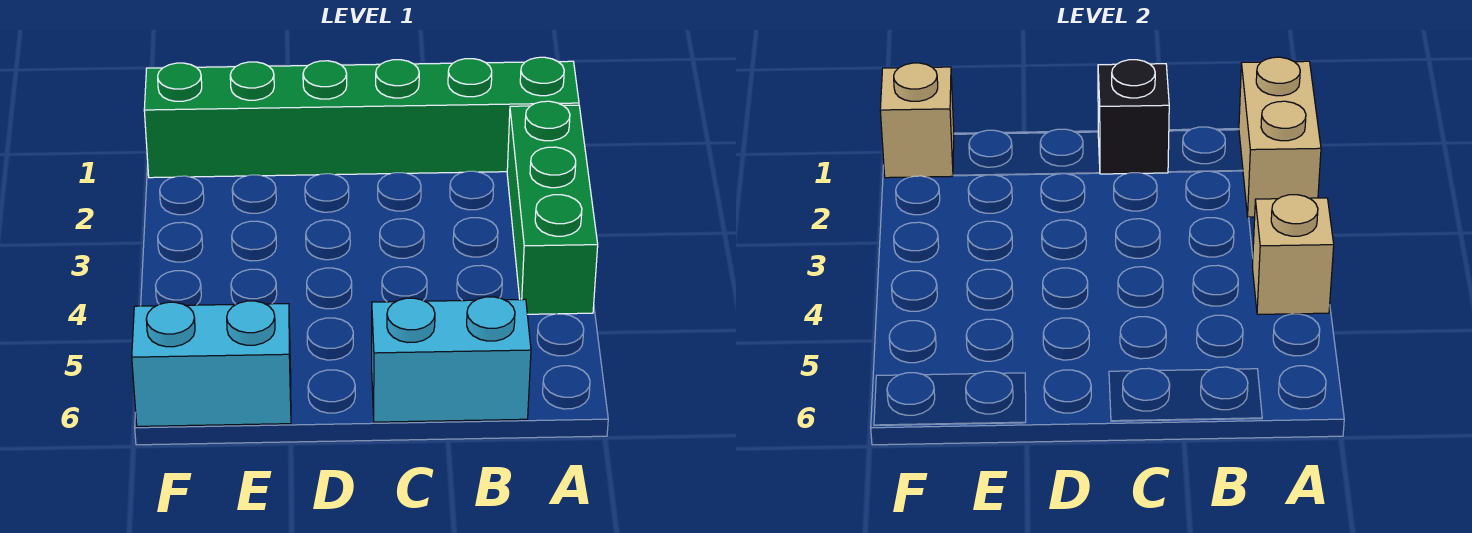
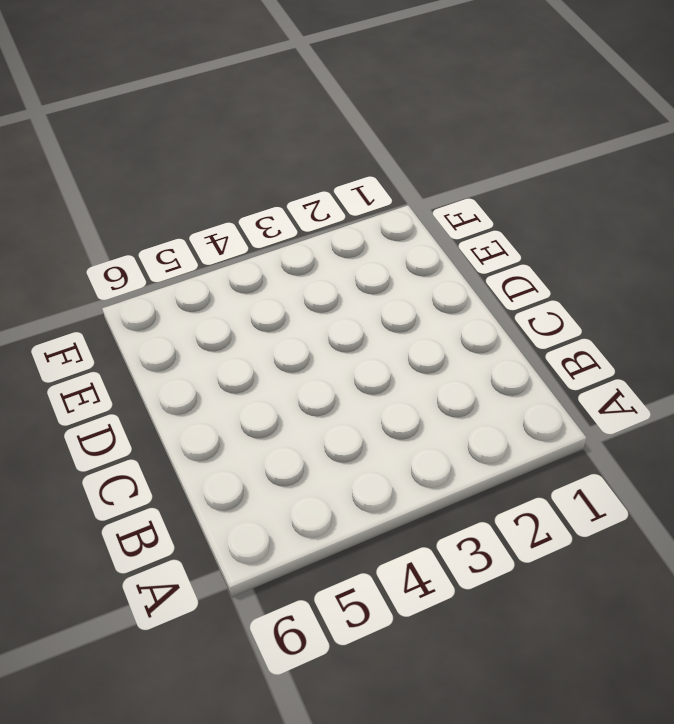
none -> green 1x6 brick [144,57,579,178]
none -> green 1x3 brick [507,101,598,314]

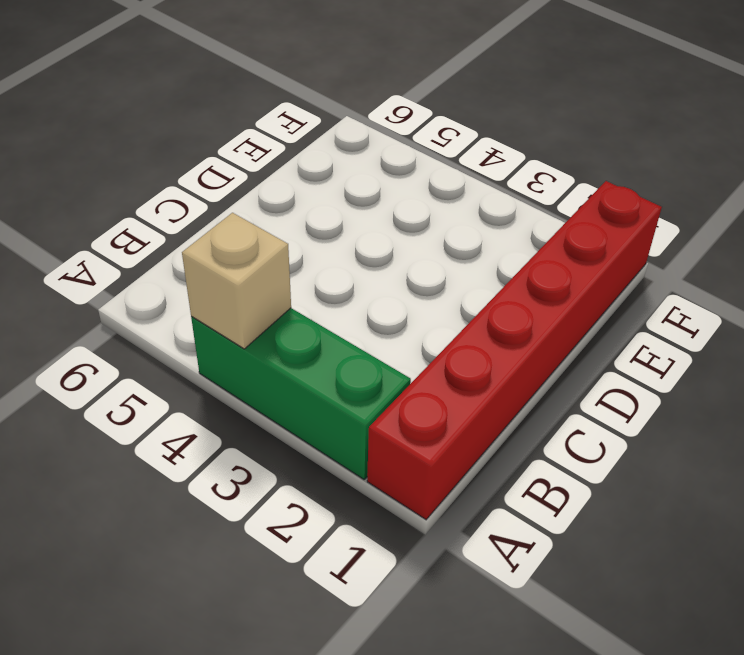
red 1x6 brick [367,181,662,519] -> green 1x6 brick [144,57,579,178]
none -> cyan 1x2 brick [372,297,531,422]
none -> cyan 1x2 brick [132,301,291,426]

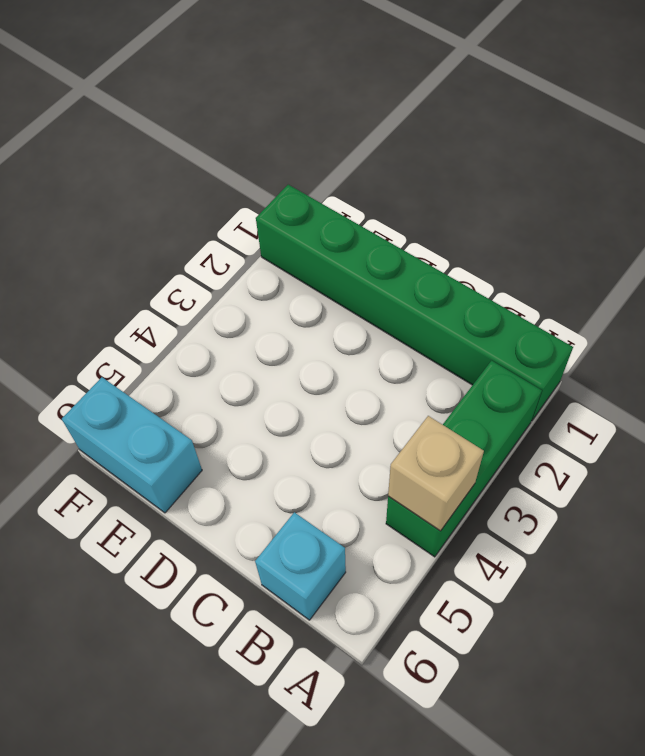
cyan 1x1 brick [255,512,346,620] -> cyan 1x2 brick [372,297,531,422]
none -> tan 1x2 brick [1239,57,1321,217]
none -> black 1x1 brick [1098,60,1169,174]

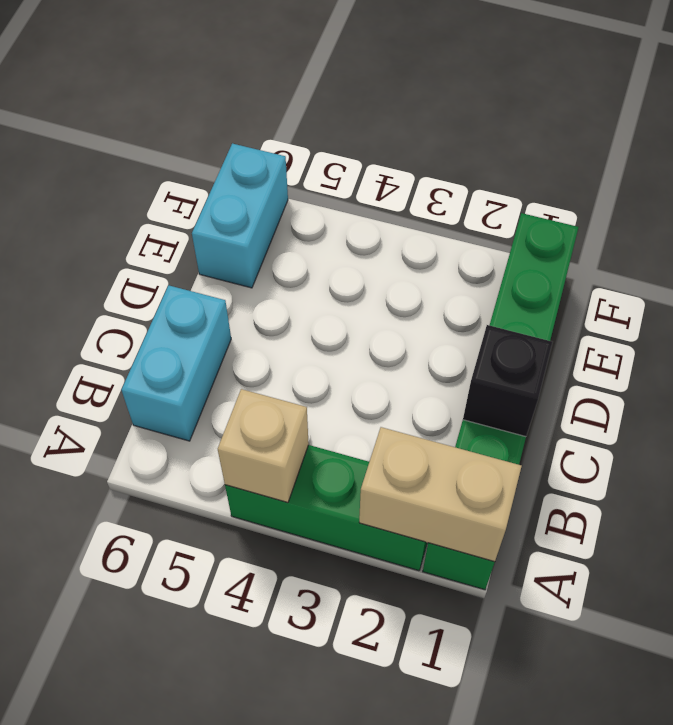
none -> tan 1x1 brick [880,63,954,178]

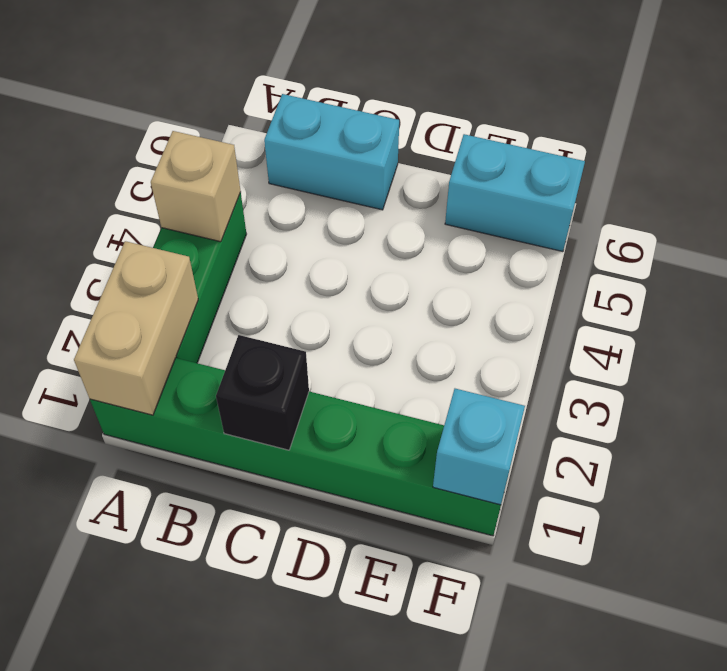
cyan 1x1 brick [433,389,525,505] -> tan 1x1 brick [880,63,954,178]

